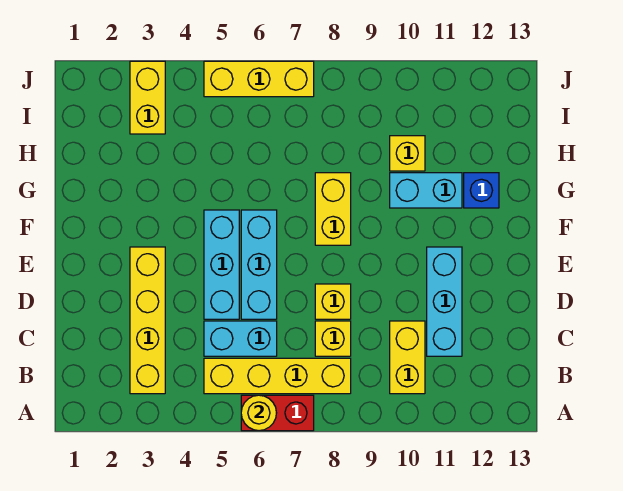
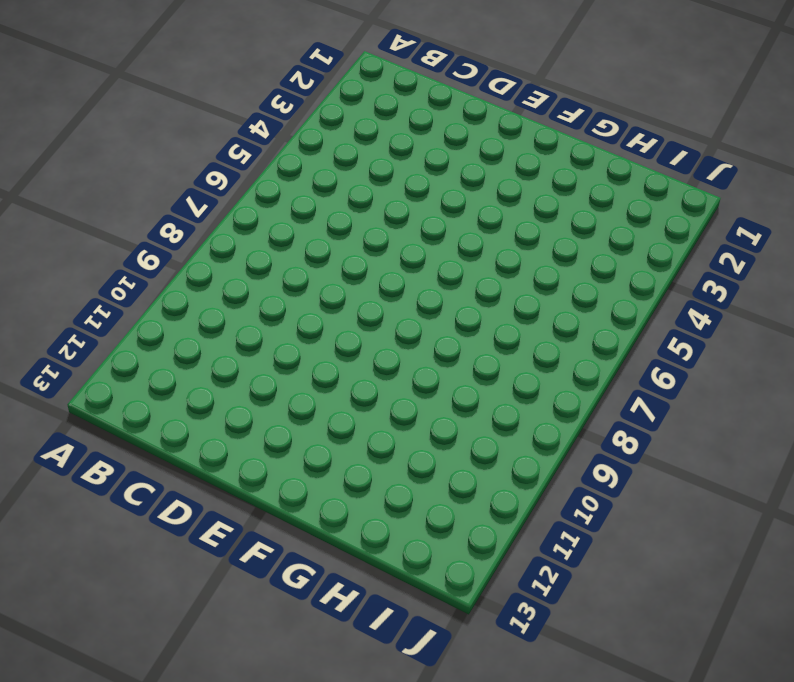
none -> red 1x2 brick [241,395,314,431]
none -> yellow 1x4 brick [130,247,165,394]
none -> yellow 1x4 brick [204,358,351,394]

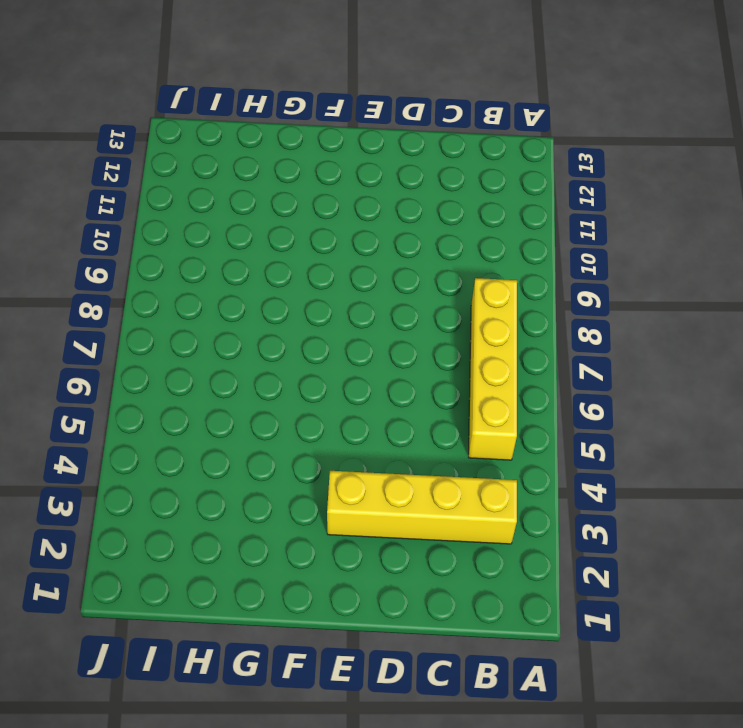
none -> red 1x2 brick [241,395,314,431]
none -> yellow 1x2 brick [390,321,425,394]
none -> cyan 1x2 brick [204,321,277,356]

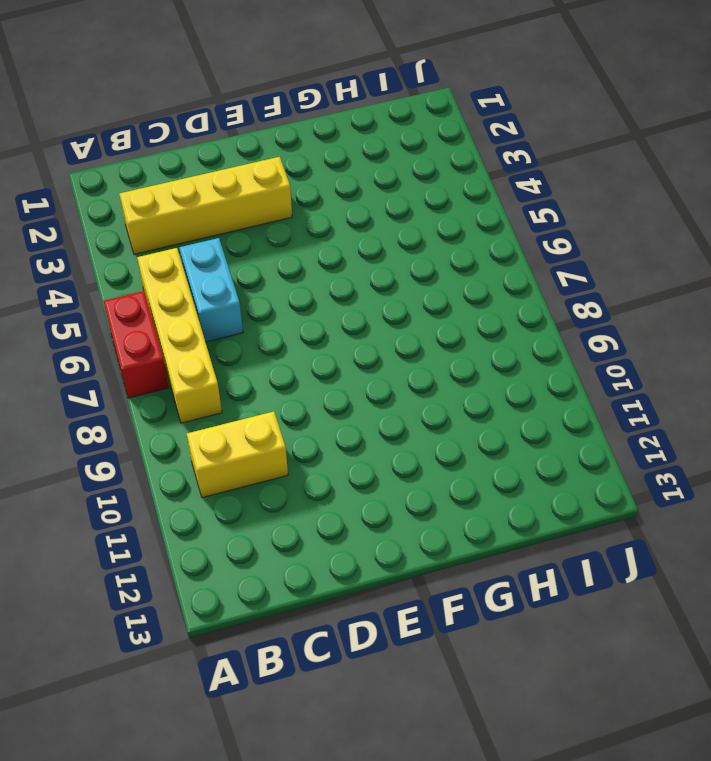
none -> yellow 1x1 brick [315,321,351,356]
none -> cyan 1x3 brick [427,247,462,356]
none -> cyan 1x3 brick [204,210,239,319]

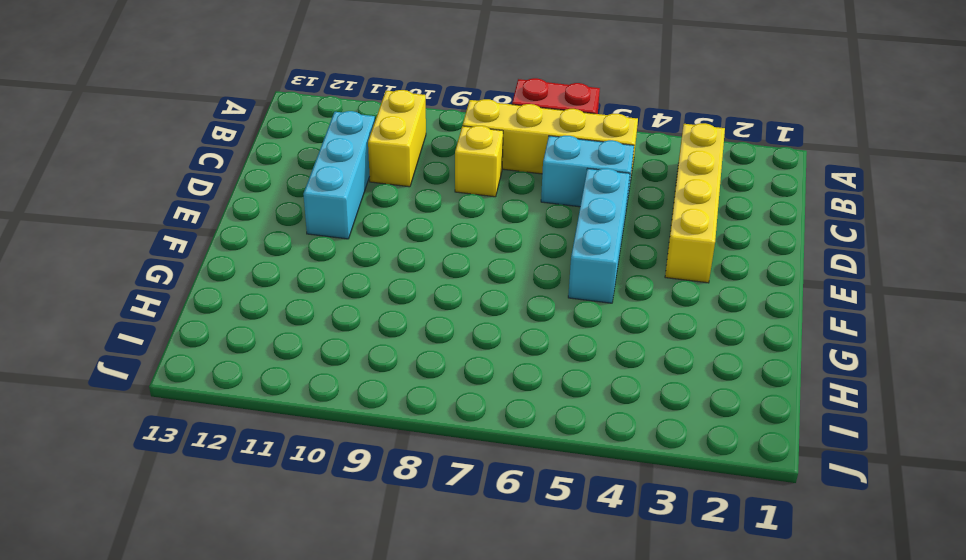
none -> cyan 1x3 brick [241,210,277,319]
none -> yellow 1x1 brick [315,284,351,319]
none -> yellow 1x2 brick [315,173,351,245]

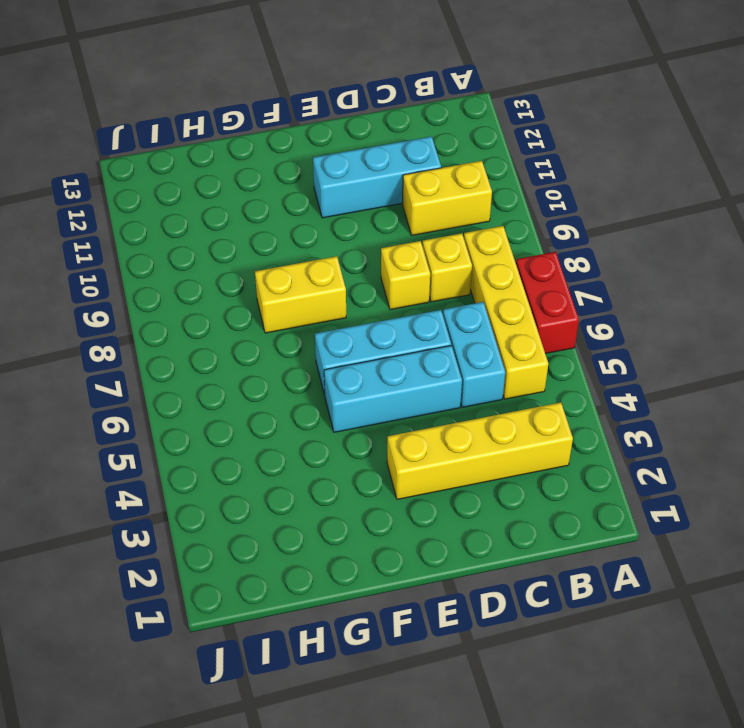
none -> cyan 1x2 brick [390,173,462,208]
none -> blue 1x1 brick [464,173,499,208]
none -> yellow 1x1 brick [390,136,425,171]

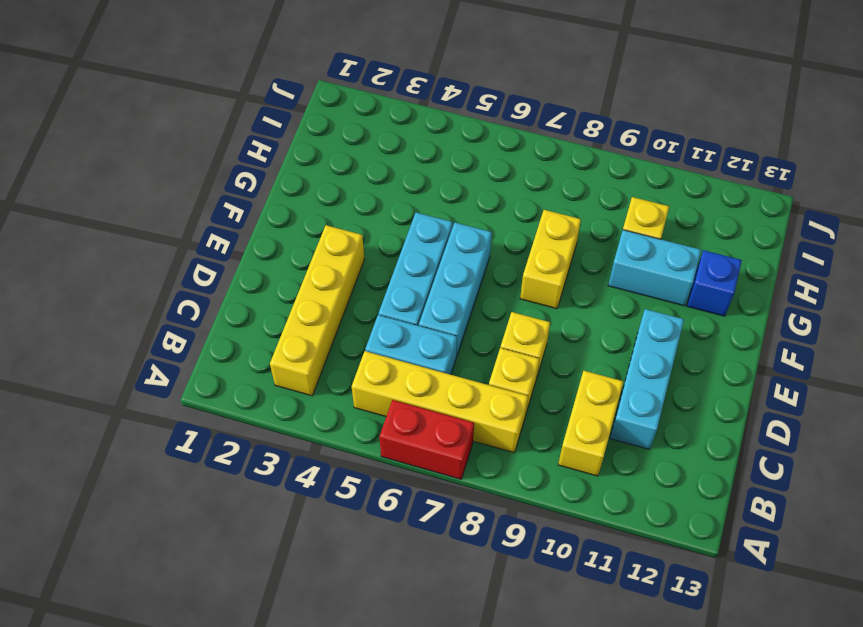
none -> yellow 1x2 brick [130,61,165,134]
none -> yellow 1x3 brick [204,61,314,97]
none -> yellow 1x1 round brick [241,395,276,431]

